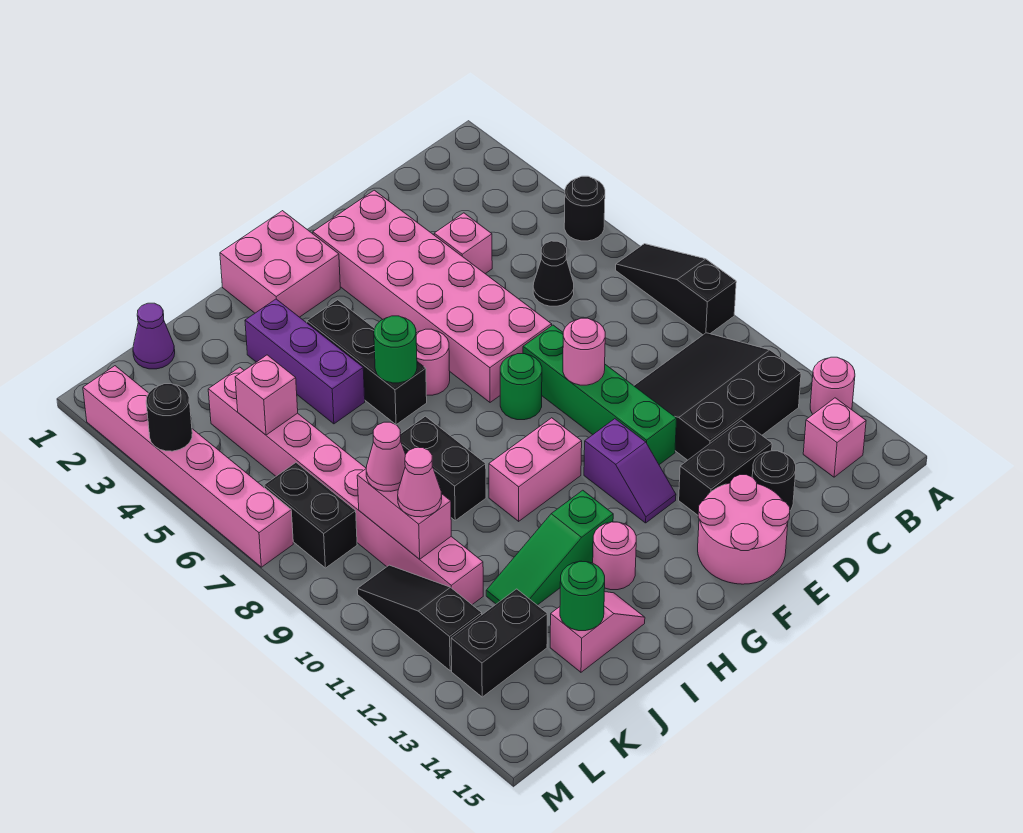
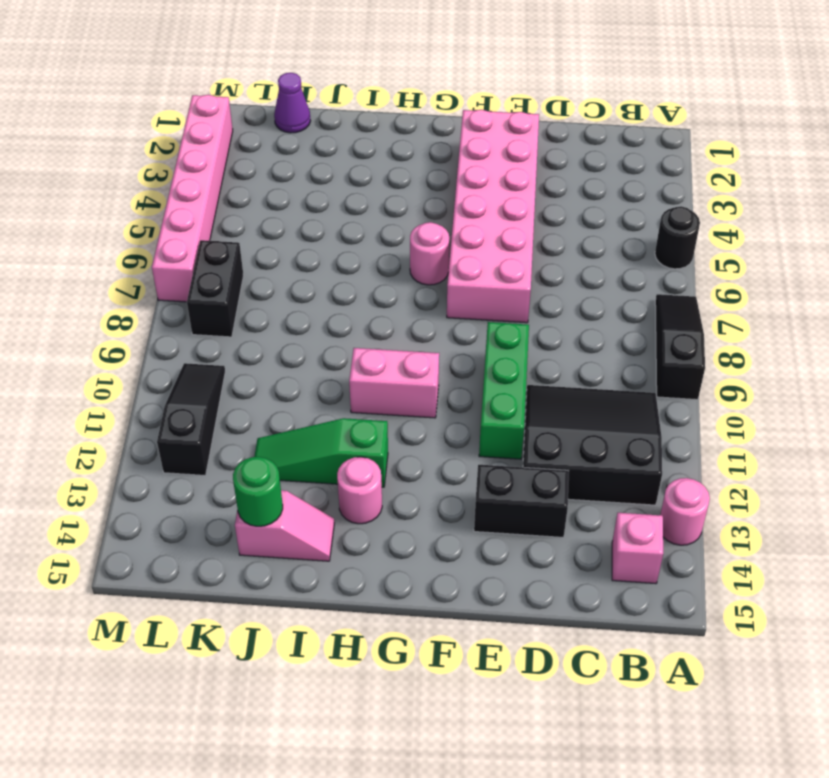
green 1x3 brick [479,322,529,459] -> green 1x4 brick [523,325,677,465]
none -> black 1x1 cone [533,241,574,306]
none -> pink 1x1 brick [434,213,492,274]
none -> black 1x1 round brick [752,451,796,510]
none -> pink 2x2 round brick [698,475,790,584]

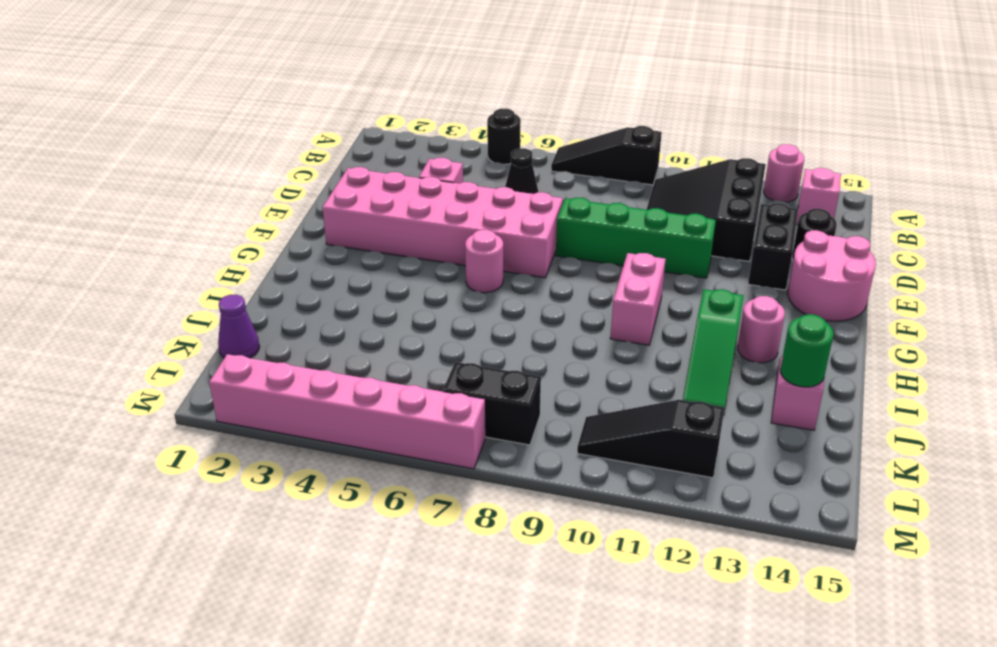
none -> green 1x1 round brick [500,354,542,420]
none -> purple 1x2 slope [584,419,676,523]
none -> pink 2x2 brick [220,211,340,317]
none -> black 1x3 brick [307,300,427,425]

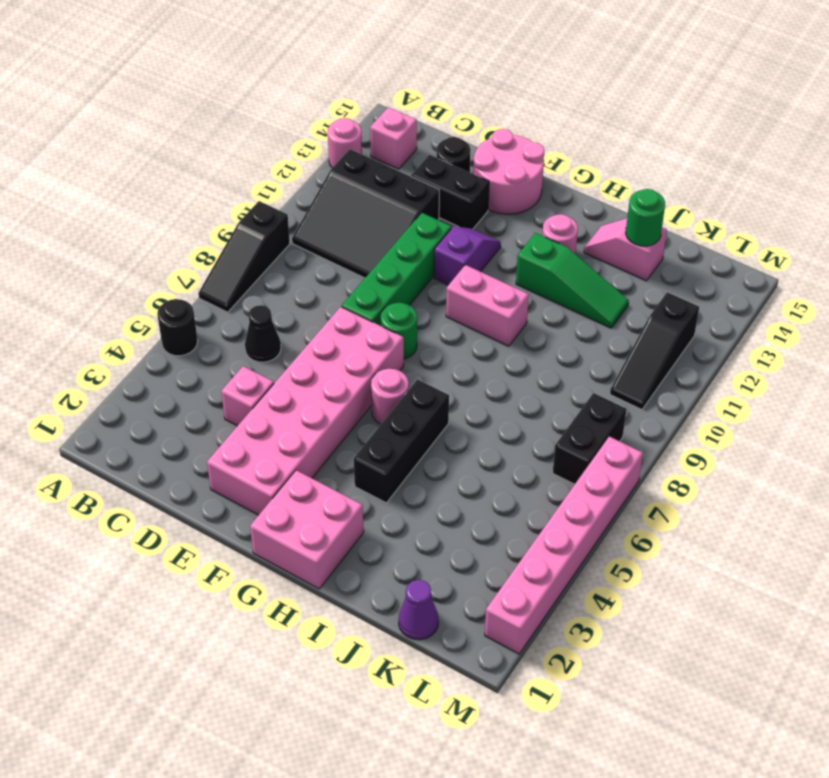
none -> purple 1x3 brick [245,299,365,424]
none -> black 1x2 brick [400,416,486,520]
none -> pink 1x8 brick [208,367,483,605]
none -> black 1x2 brick [451,589,547,697]

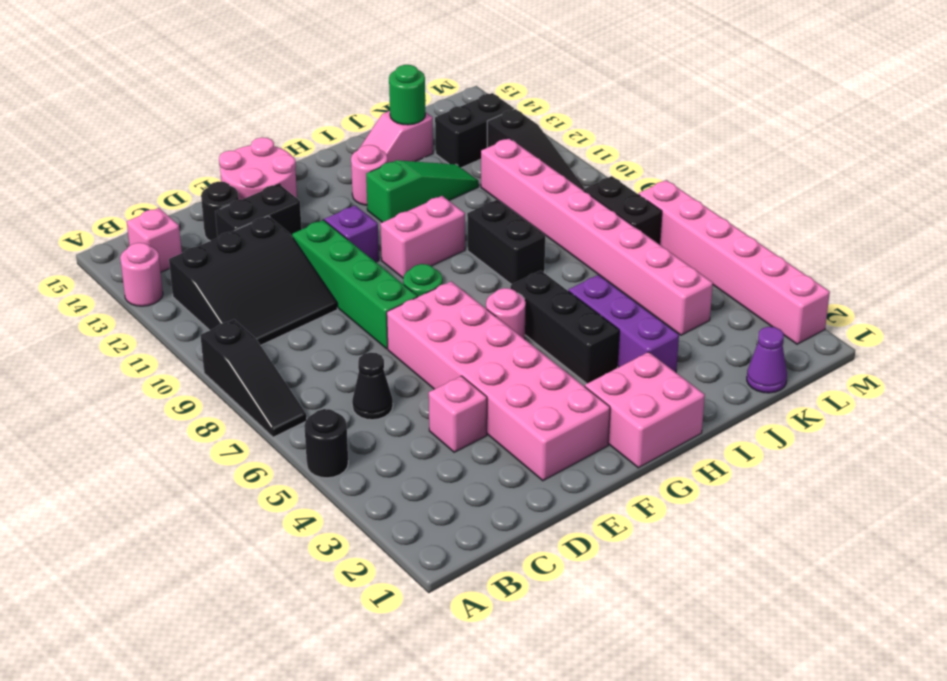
none -> pink 1x1 round brick [563,318,605,385]
none -> green 1x1 round brick [374,316,417,383]
none -> pink 1x1 brick [235,355,298,435]
none -> pink 1x2 brick [357,469,451,559]

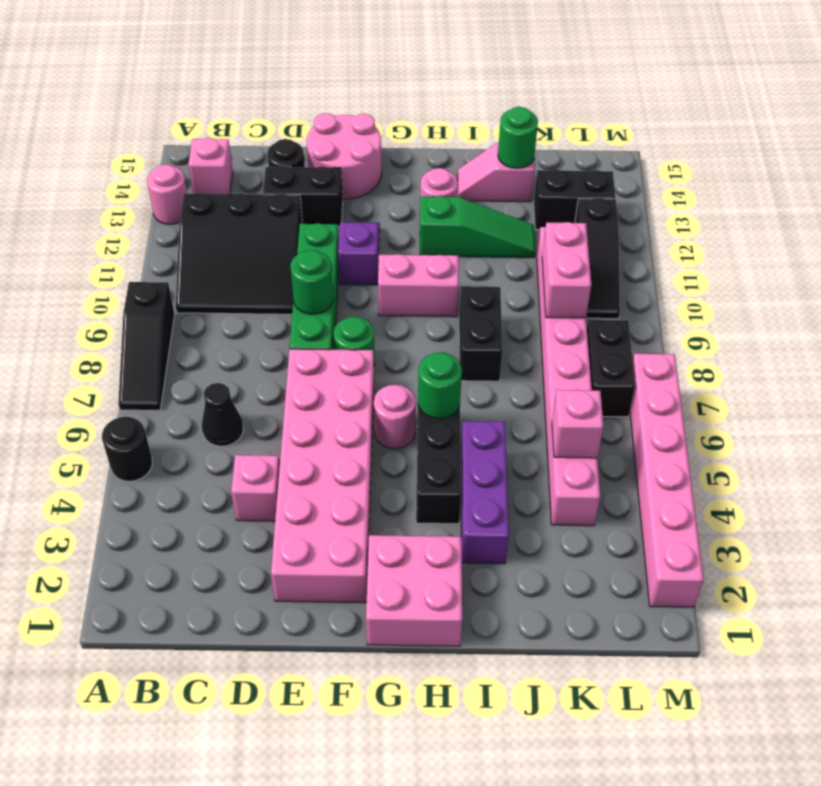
green 1x1 round brick [290,250,333,314] -> pink 1x1 round brick [563,318,605,385]
none -> purple 1x1 cone [133,303,175,369]
none -> black 1x1 round brick [146,384,192,451]
none -> pink 1x1 cone [366,422,405,491]
none -> pink 1x1 cone [398,448,442,517]

